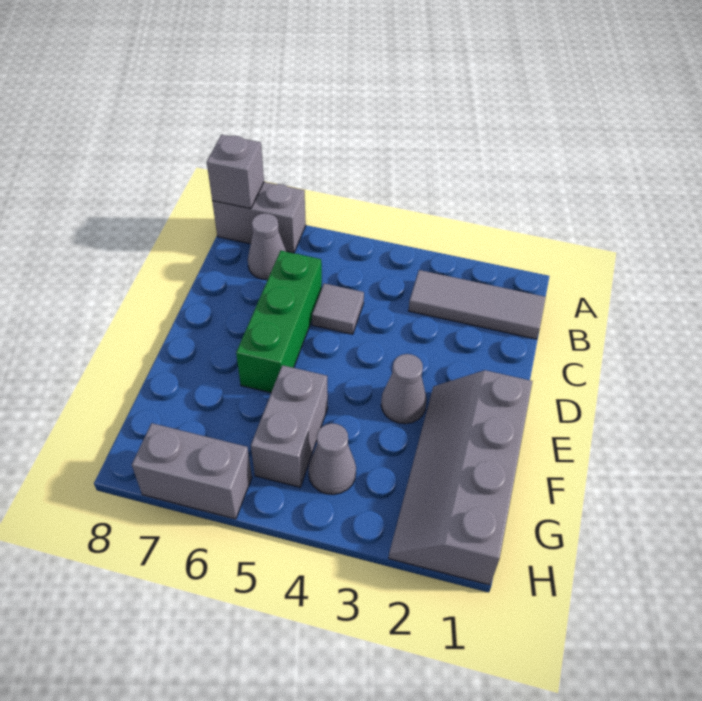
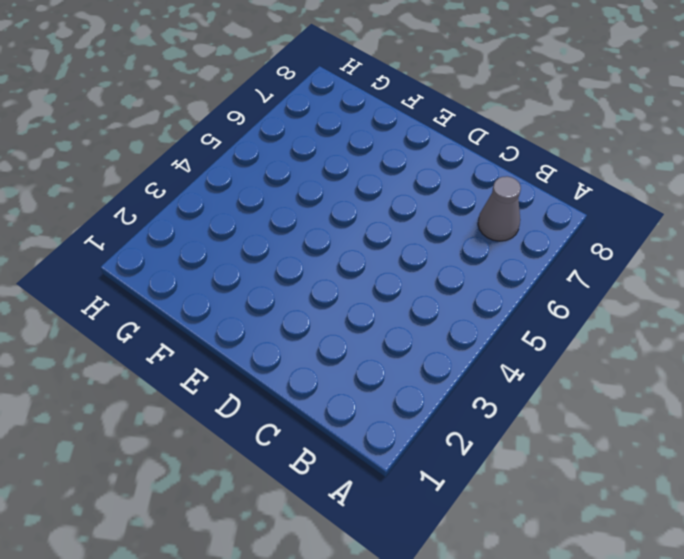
none -> grey 1x2 brick [212,182,306,253]
none -> grey 1x3 tile [409,270,546,339]

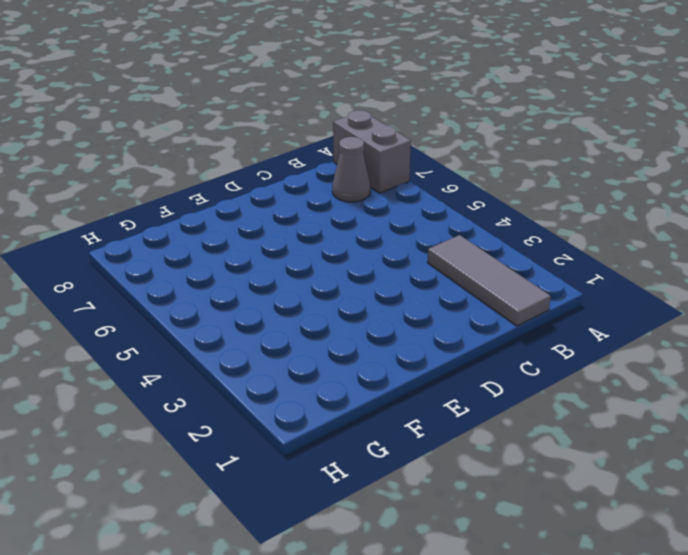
none -> grey 1x1 tile [312,283,364,334]
none -> green 1x3 brick [236,251,322,393]

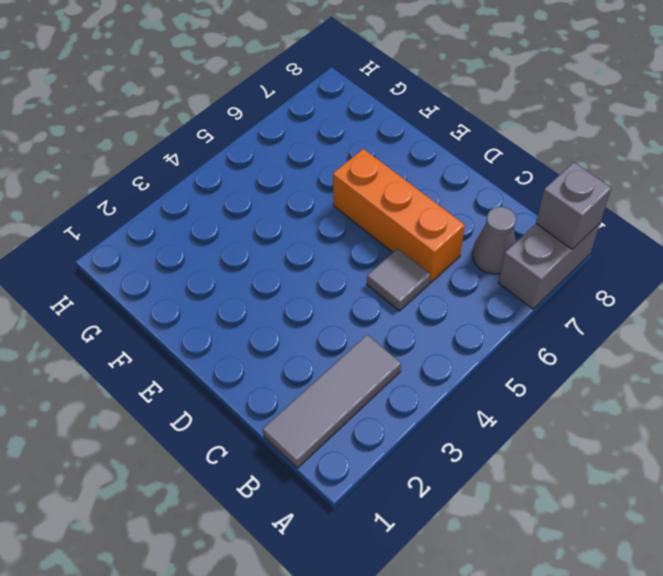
orange 1x3 brick [333,149,465,282] -> green 1x3 brick [236,251,322,393]
none -> grey 2x4 slope [389,370,532,585]
none -> grey 1x1 cone [381,354,427,424]

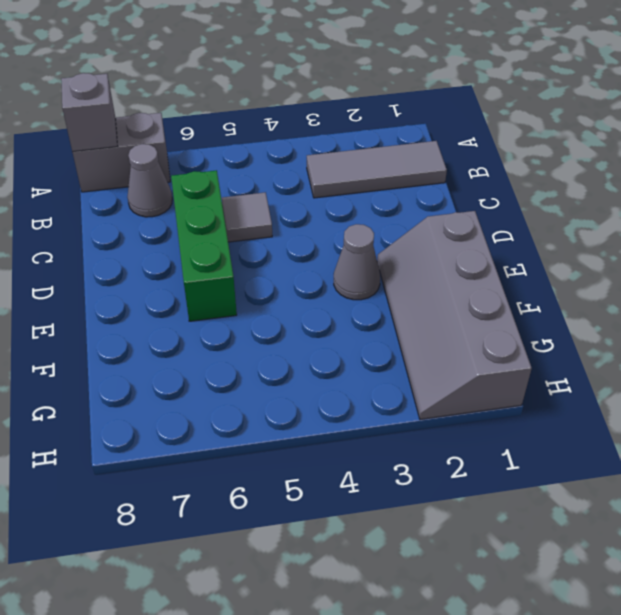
none -> grey 1x2 brick [251,365,328,487]
none -> grey 1x1 cone [308,423,356,494]

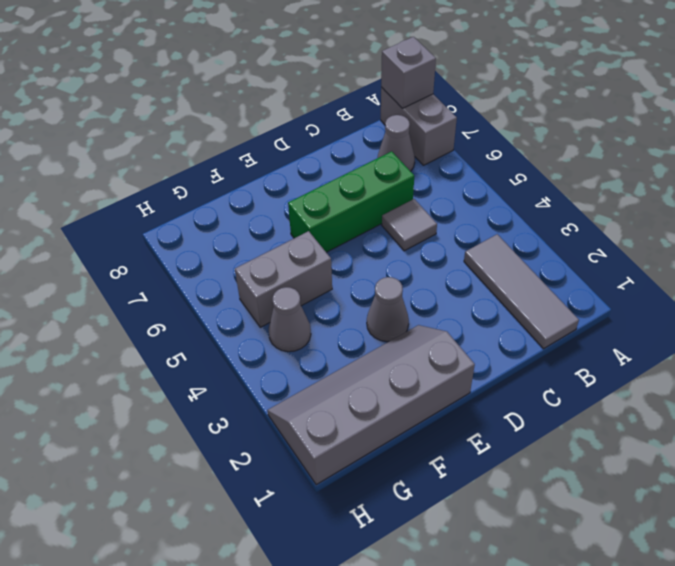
none -> grey 1x2 brick [132,423,252,519]

